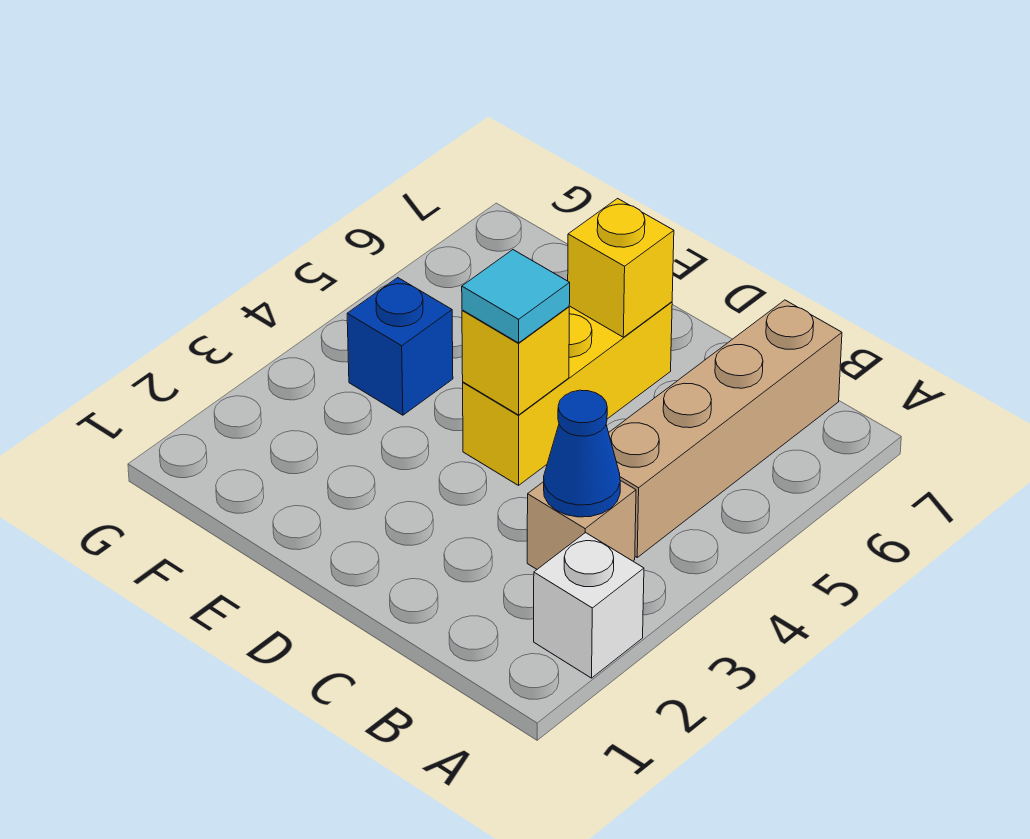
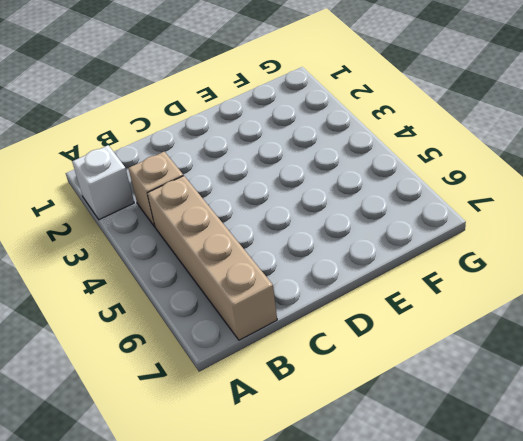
none -> yellow 1x3 brick [463,302,672,485]
none -> blue 1x1 brick [347,278,453,415]

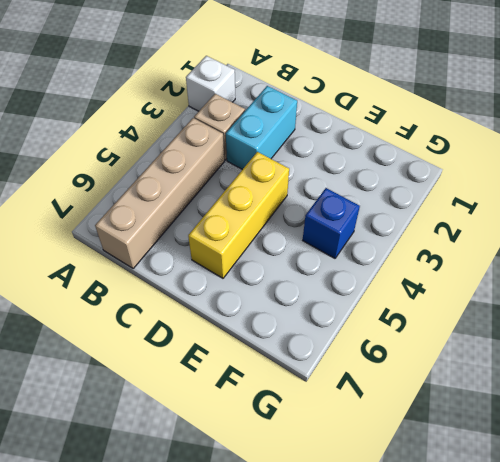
cyan 1x2 brick [226,86,297,170] -> none
none -> blue 1x1 cone [544,390,620,517]
none -> yellow 1x1 brick [462,307,569,415]

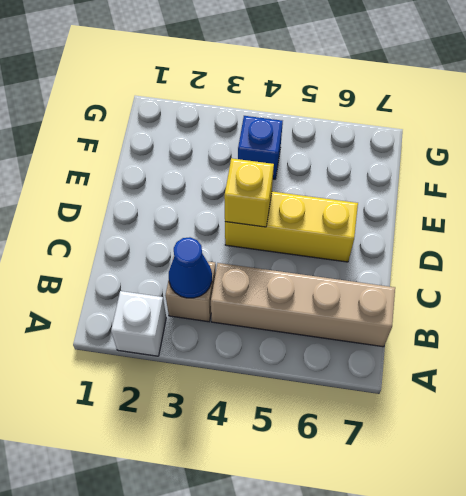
none -> yellow 1x1 brick [568,199,674,337]
none -> cyan 1x1 tile [462,250,570,343]

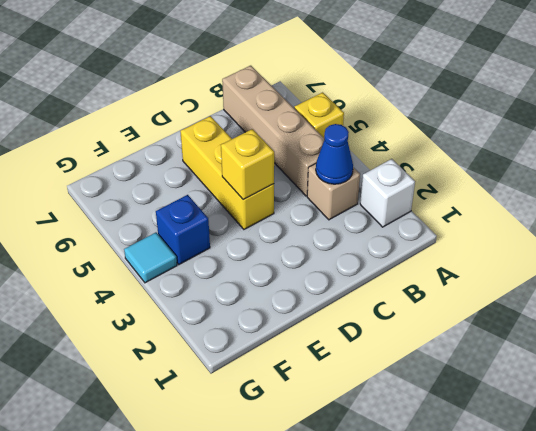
yellow 1x1 brick [294,92,344,138] -> yellow 1x1 brick moved to [568,199,674,337]
cyan 1x1 tile [124,233,177,283] -> cyan 1x1 tile moved to [462,250,570,343]

